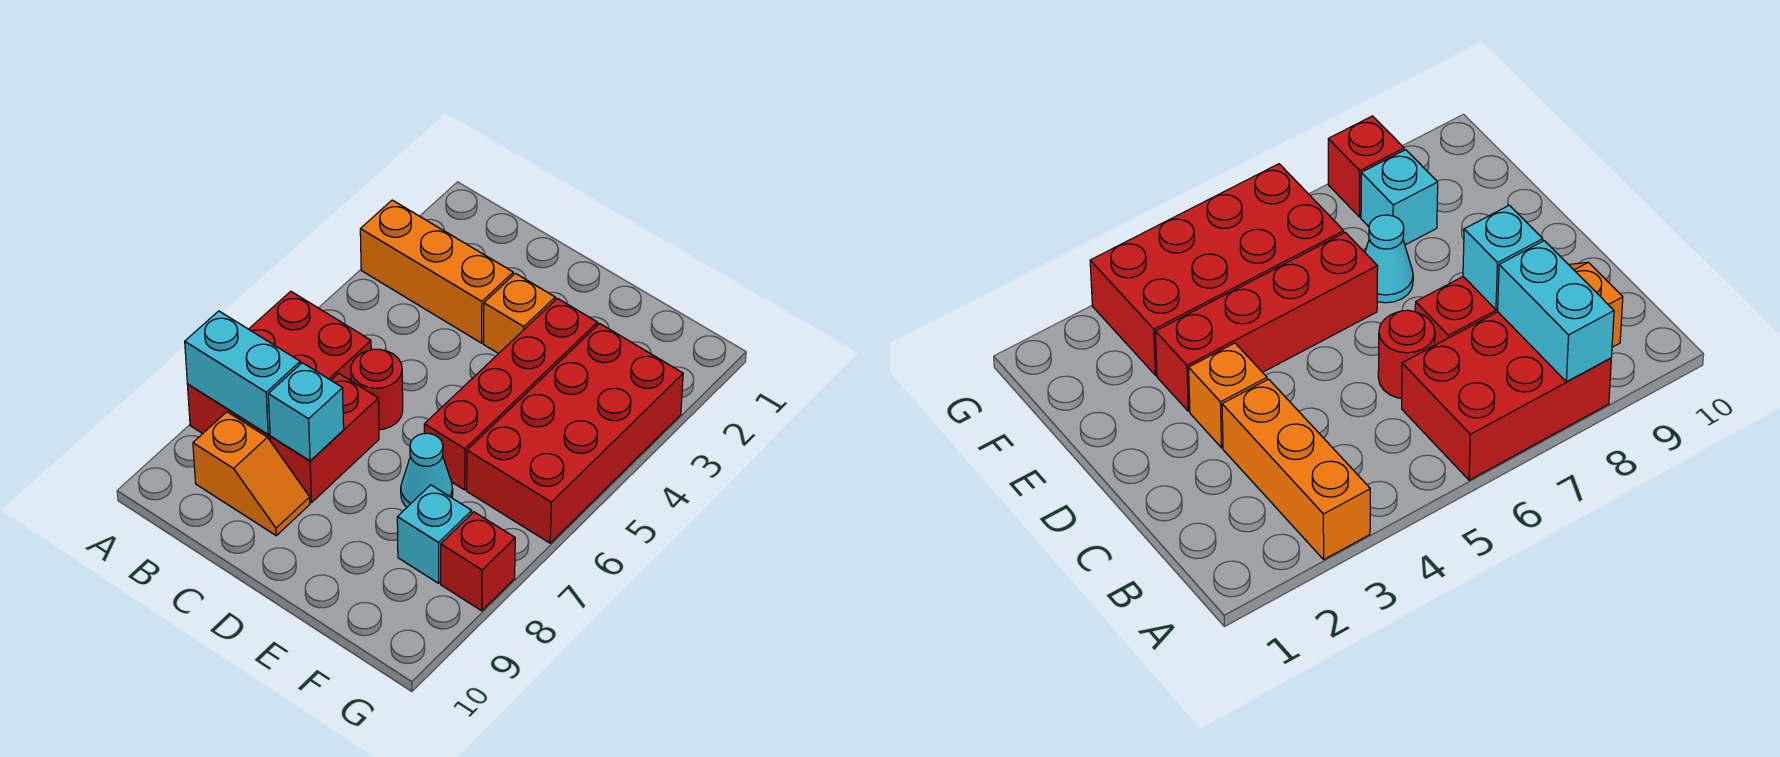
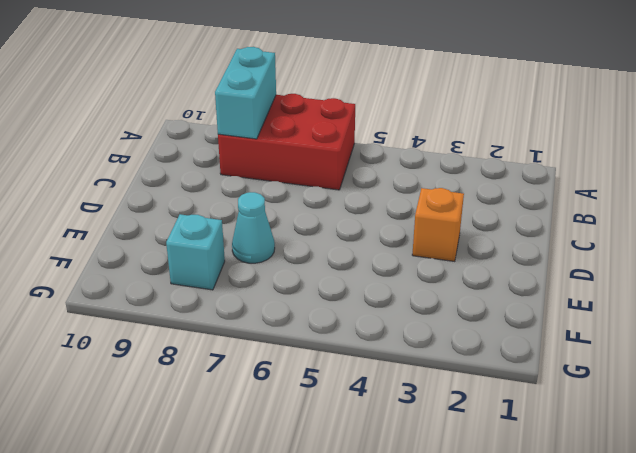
none -> orange 1x3 brick [360,200,513,343]
none -> orange 1x2 slope [193,412,310,535]
none -> red 1x1 round brick [351,349,403,430]

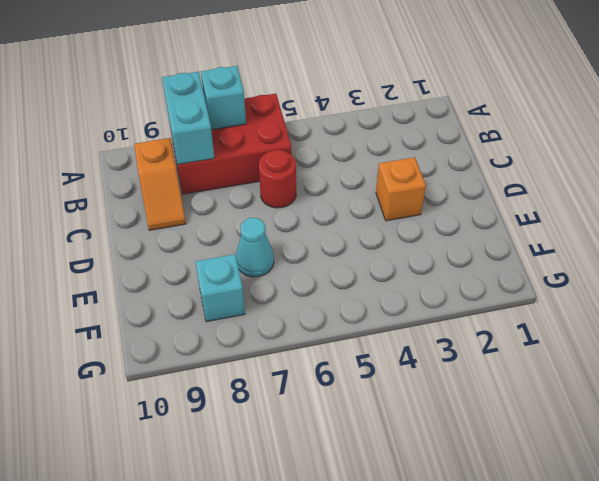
cyan 1x1 brick [201,66,246,130] -> cyan 1x1 brick moved to [268,363,344,461]
none -> orange 1x3 brick [360,200,513,343]
none -> red 1x2 brick [270,373,379,503]
none -> red 1x4 brick [424,298,598,490]

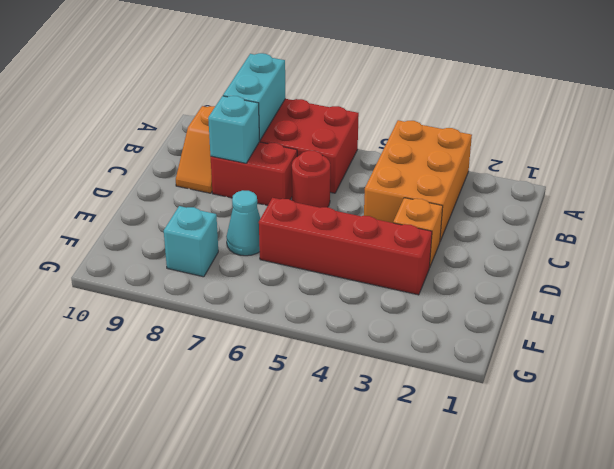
orange 2x3 brick [364,120,472,241] -> orange 1x3 brick [360,200,513,343]
none -> red 2x4 brick [467,324,683,543]
none -> red 1x1 brick [441,512,515,611]

